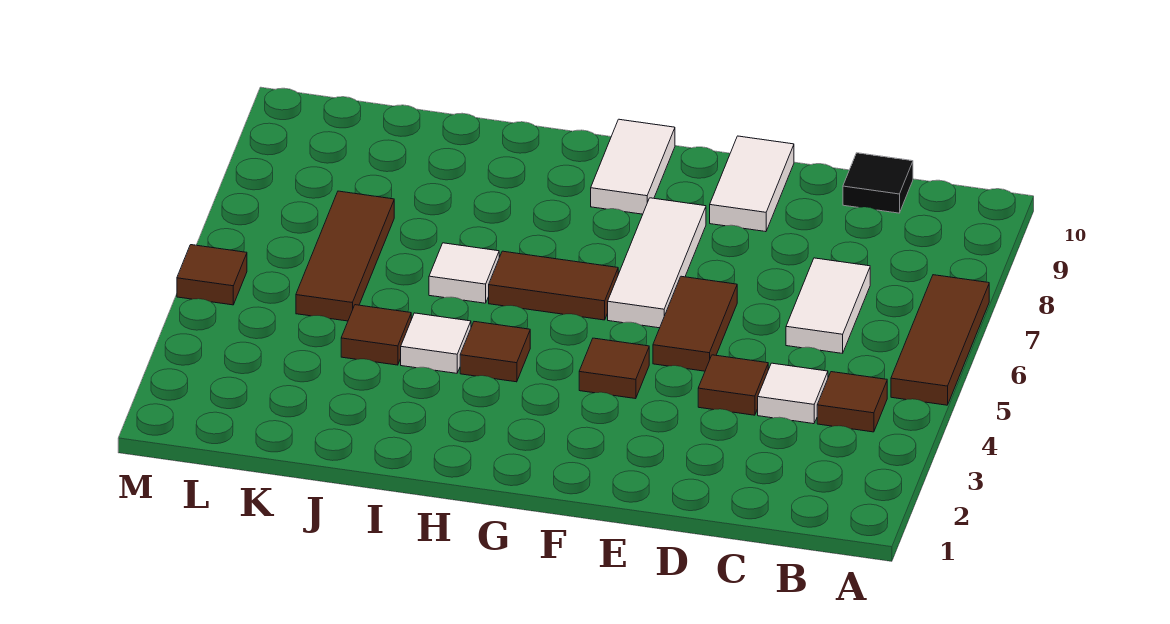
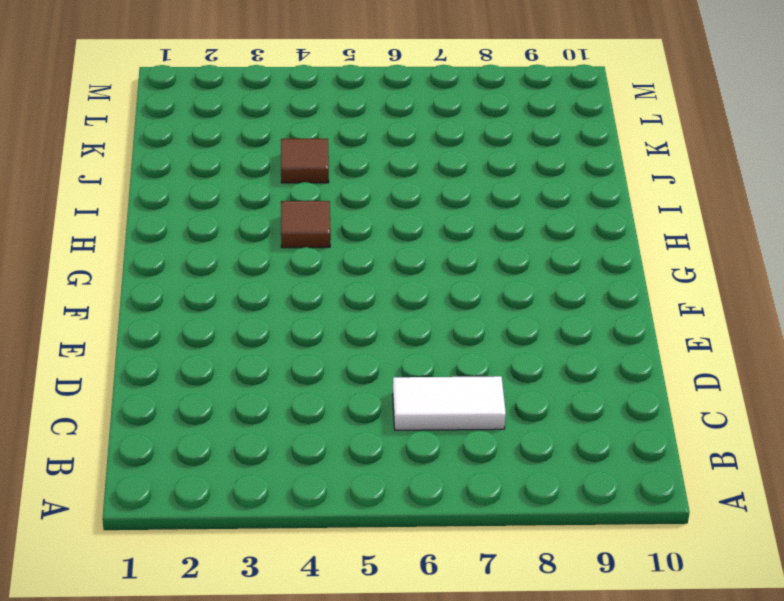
none -> brown 1x3 tile [891,275,989,405]
none -> brown 1x1 tile [817,372,887,432]
none -> white 1x1 tile [758,363,828,424]

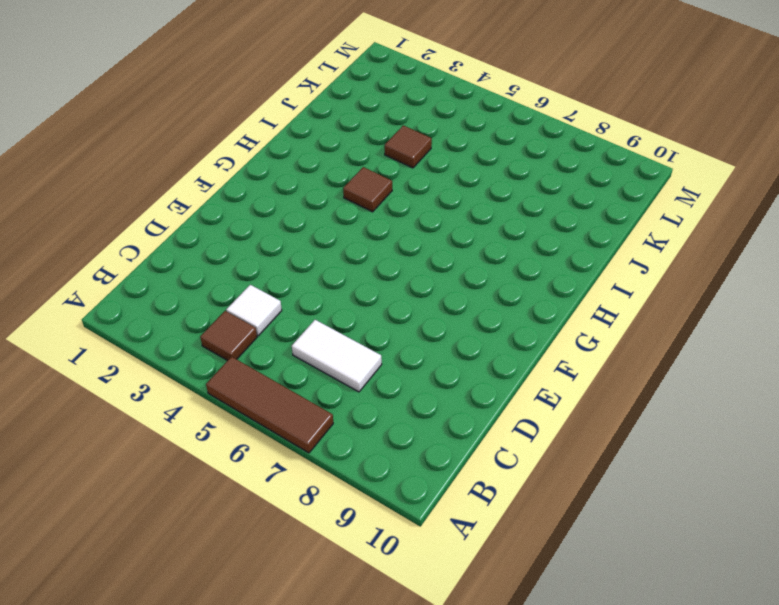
none -> black 1x1 tile [843,153,913,213]
none -> brown 1x1 tile [698,355,768,415]
none -> brown 1x2 tile [653,276,737,371]

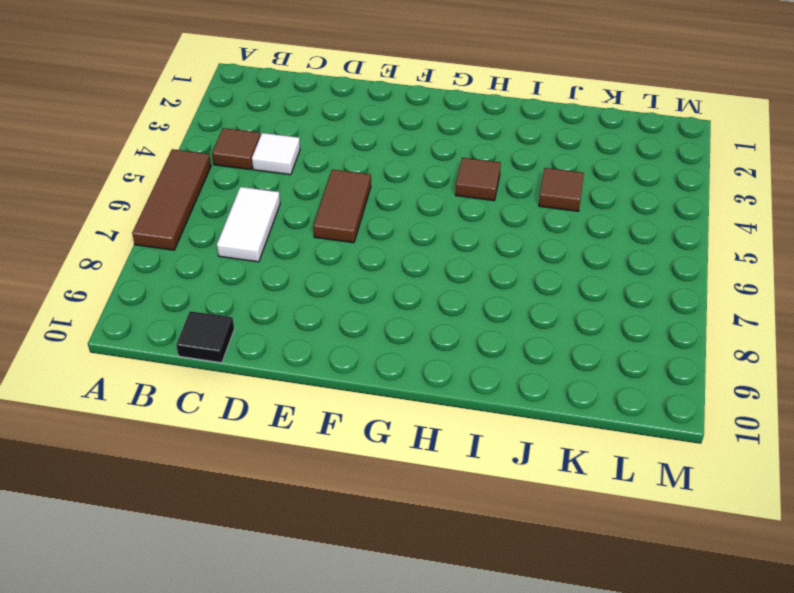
none -> brown 1x1 tile [698,355,768,415]
none -> white 1x2 tile [710,136,794,232]
none -> brown 1x1 tile [579,338,649,399]

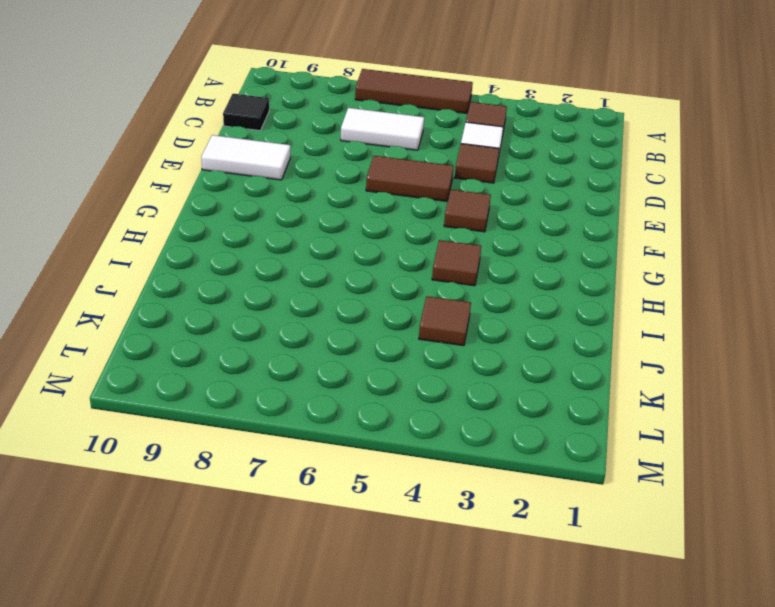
none -> white 1x3 tile [608,198,706,328]
none -> brown 1x2 tile [489,251,618,320]
none -> white 1x2 tile [591,119,675,214]

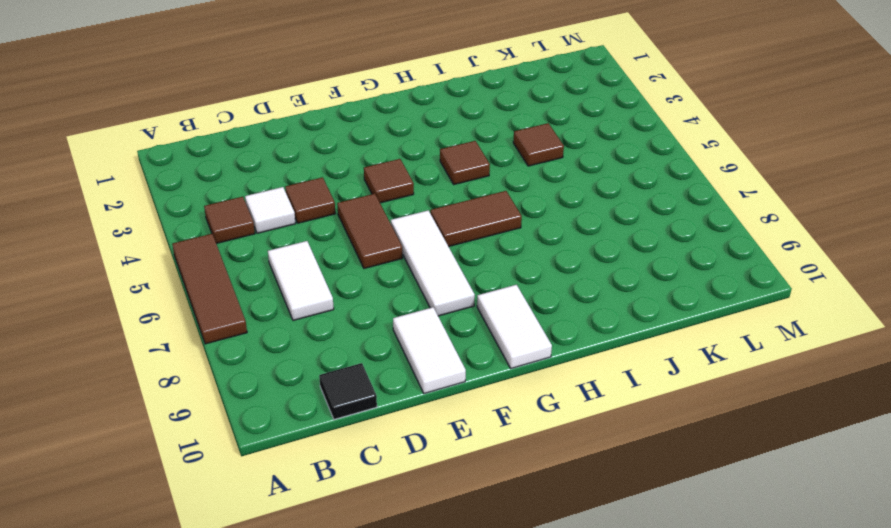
none -> white 1x1 tile [401,313,471,373]
none -> white 1x1 tile [429,243,499,303]
none -> brown 1x3 tile [296,191,394,321]

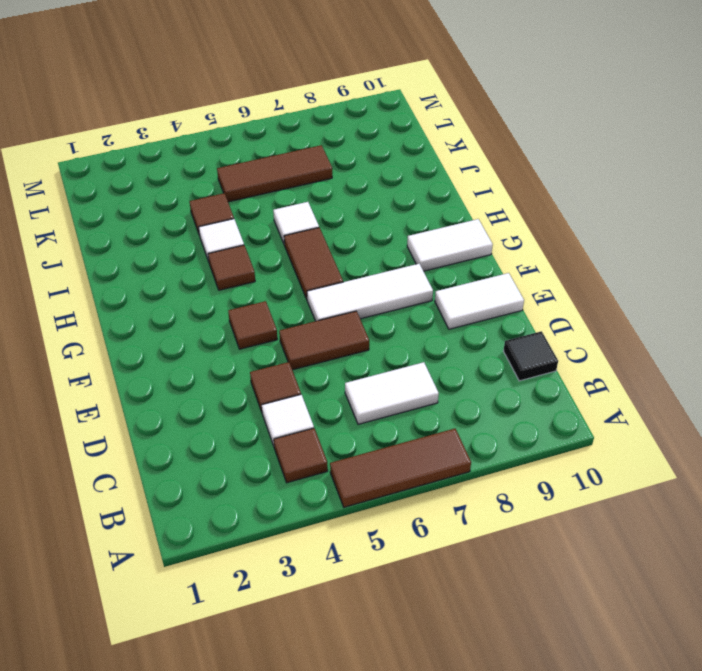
none -> brown 1x1 tile [177,245,247,305]

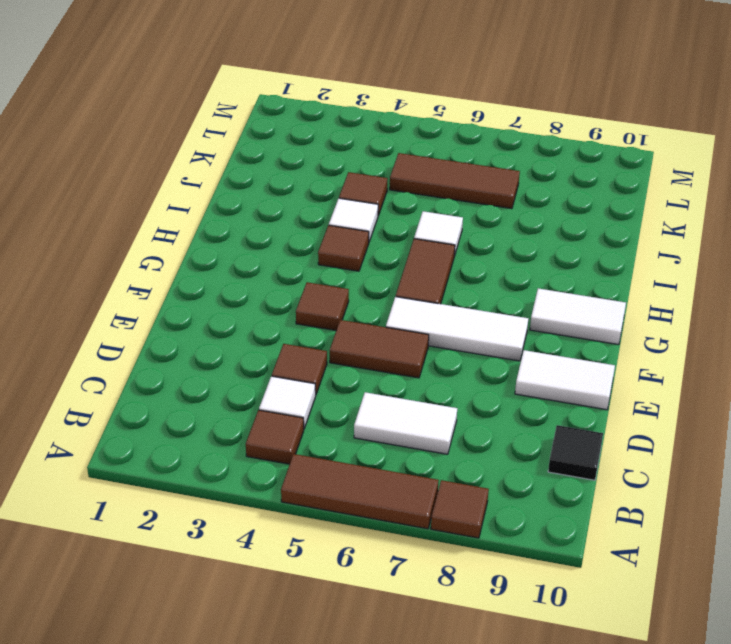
brown 1x1 tile [431,480,489,538] -> brown 1x1 tile moved to [177,245,247,305]

